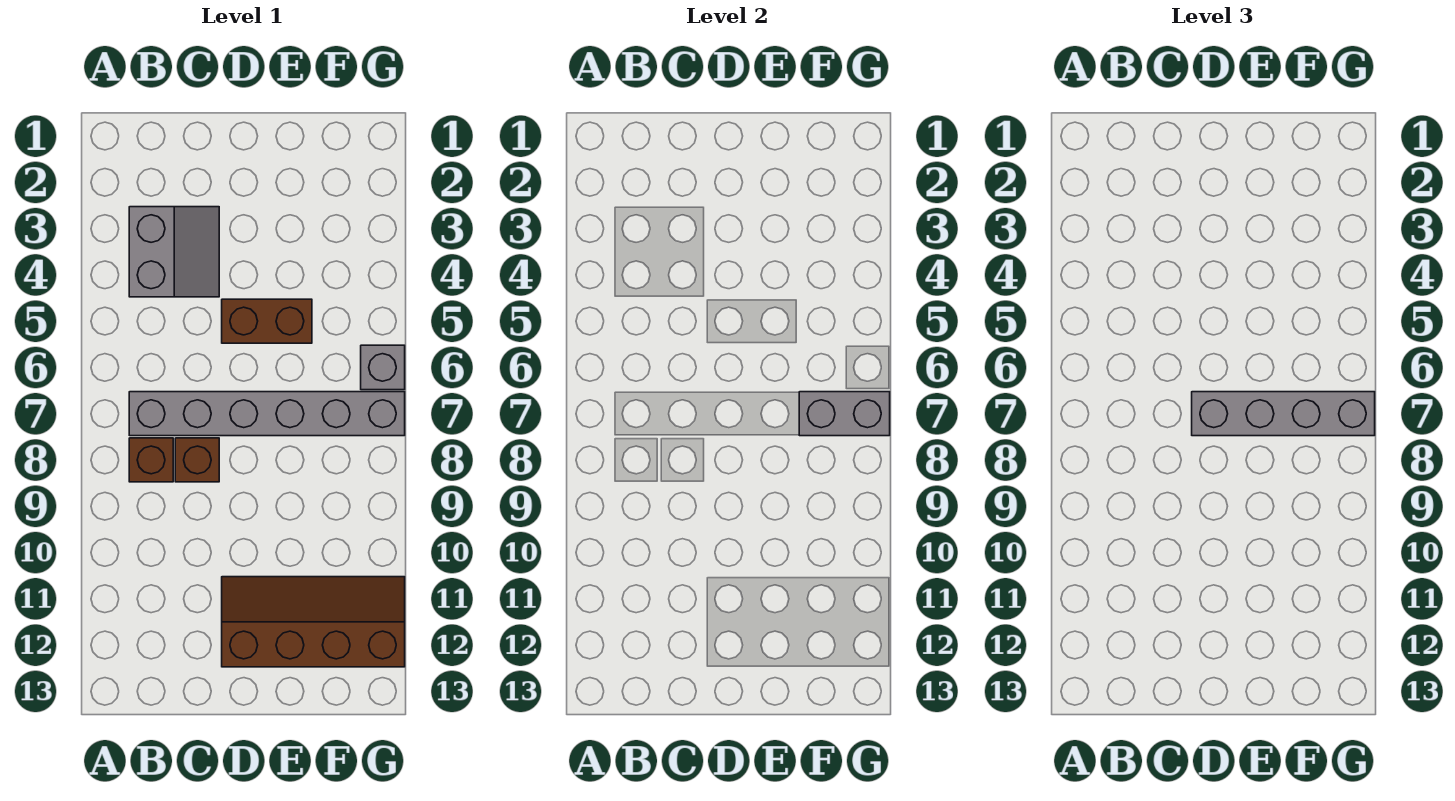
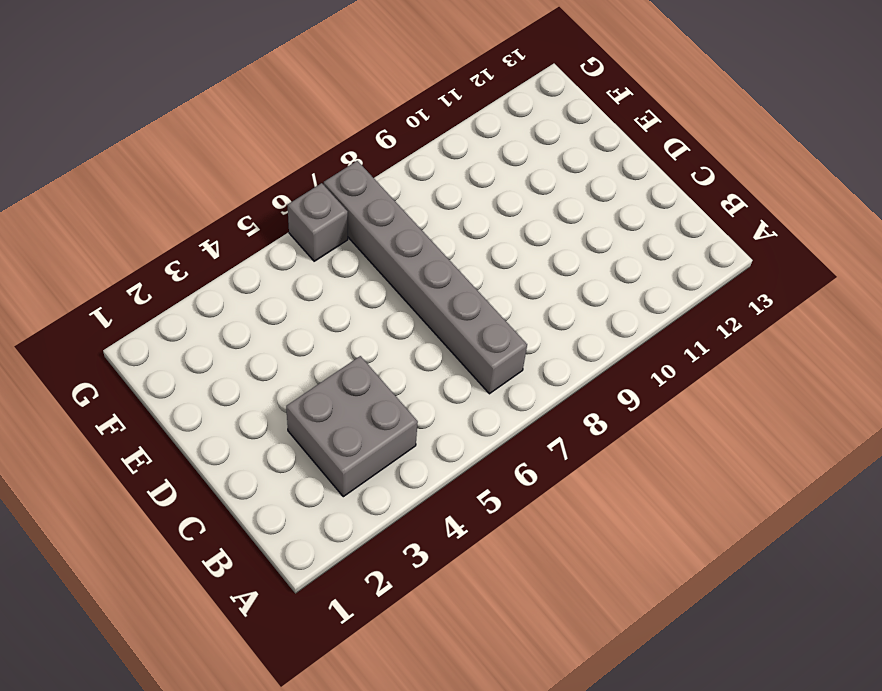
grey 2x2 brick [286,356,418,497] -> grey 2x2 slope [129,207,219,297]
none -> brown 1x1 brick [129,438,173,482]
none -> brown 1x1 brick [175,438,219,482]

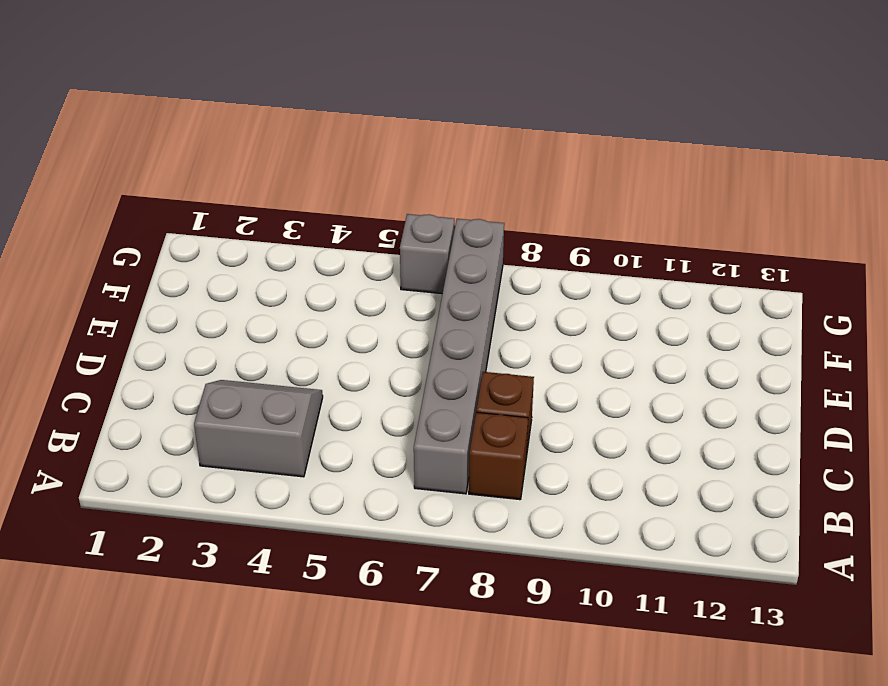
none -> brown 1x2 brick [222,299,312,343]
none -> brown 2x4 slope [222,577,405,667]

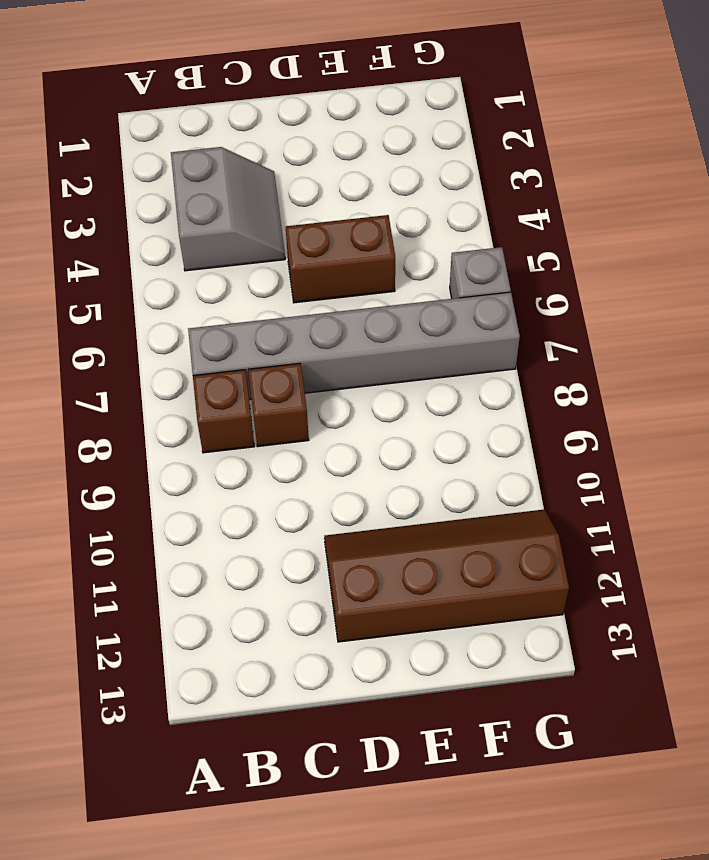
none -> grey 1x2 brick [799,392,890,436]
none -> grey 1x4 brick [1192,392,1375,436]

